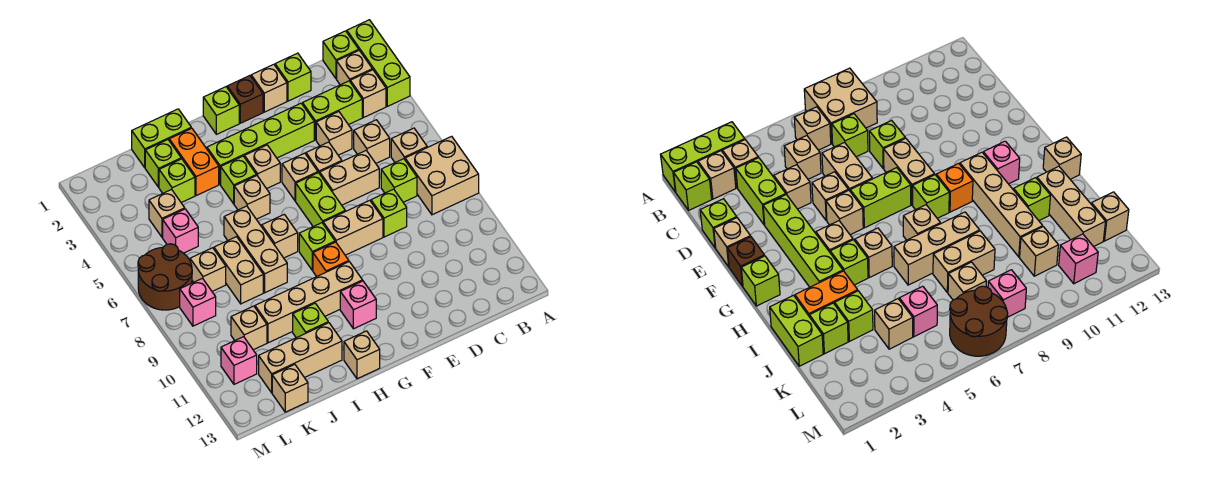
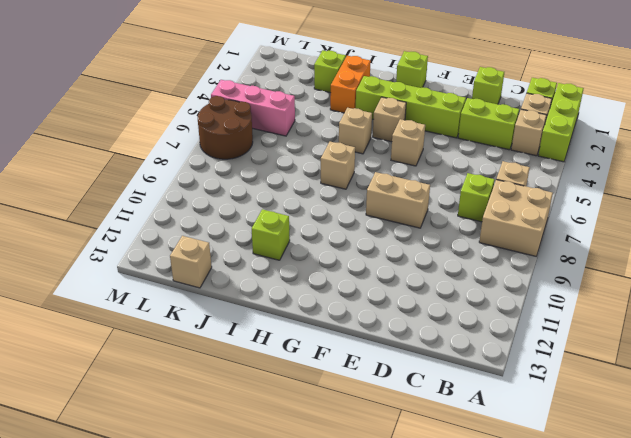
pink 1x3 brick [211,80,295,136] -> pink 1x1 brick [163,209,198,253]
none -> tan 1x1 brick [354,120,390,163]
none -> tan 1x1 brick [316,112,352,155]
none -> tan 1x2 brick [320,151,379,205]
none -> lime 1x1 brick [371,189,407,237]

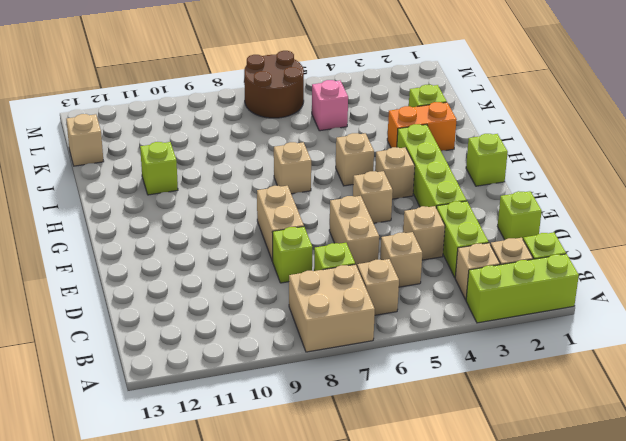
none -> tan 1x1 brick [251,64,287,112]
none -> tan 1x1 brick [306,142,342,174]
none -> brown 1x1 brick [227,76,263,123]
none -> lime 1x2 brick [296,173,345,227]

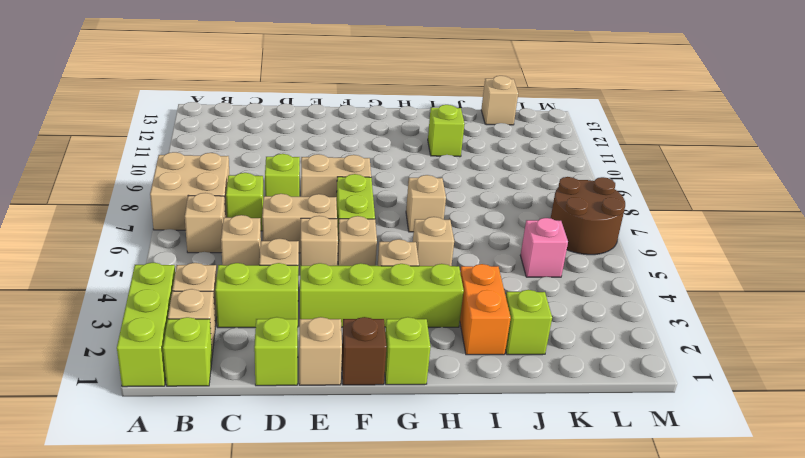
none -> lime 1x1 brick [299,223,335,270]
none -> orange 1x1 brick [313,242,349,277]
none -> tan 1x4 brick [255,262,363,343]
none -> pink 1x1 brick [340,281,376,329]

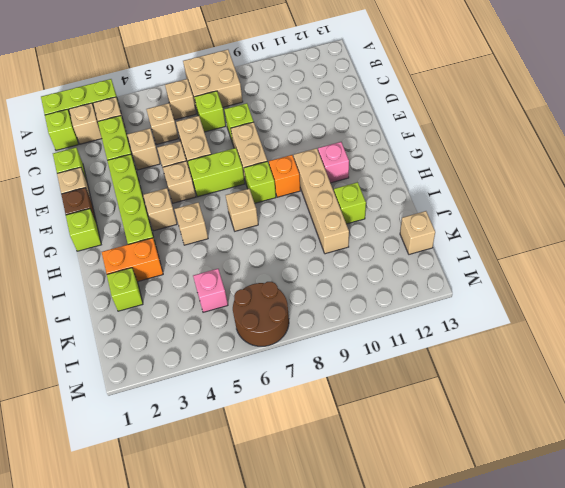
none -> lime 1x1 brick [221,156,256,204]
none -> tan 1x1 brick [344,331,380,379]
none -> lime 1x2 brick [132,109,191,168]
none -> tan 1x3 brick [224,206,287,293]

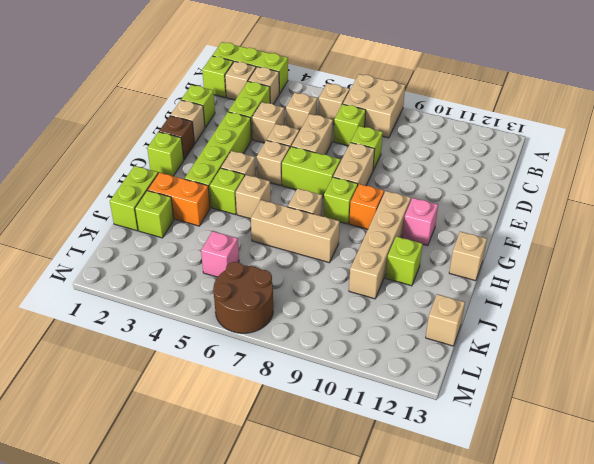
none -> tan 1x3 brick [259,323,342,393]
none -> lime 1x1 brick [159,159,195,203]
none -> tan 1x2 brick [214,237,263,304]
none -> tan 1x1 brick [149,190,185,237]

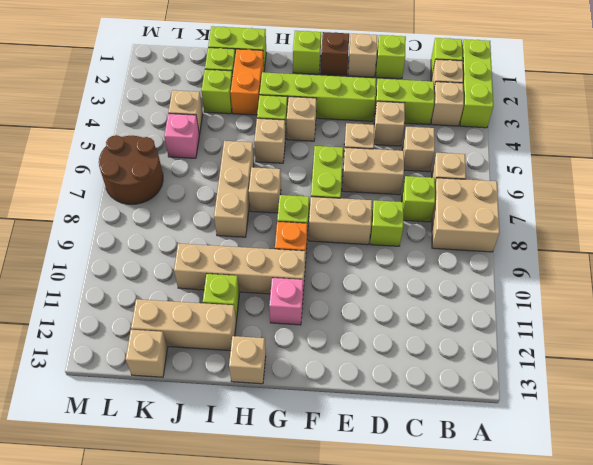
none -> tan 1x1 brick [282,153,318,201]
none -> tan 1x2 brick [214,237,263,304]
none -> tan 1x1 brick [190,248,226,291]
none -> tan 1x1 brick [231,306,267,350]

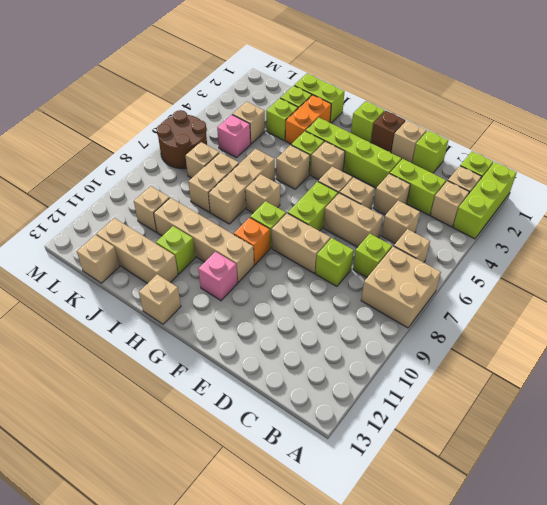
none -> pink 1x1 brick [180,278,216,326]
none -> pink 1x1 brick [221,337,257,384]

